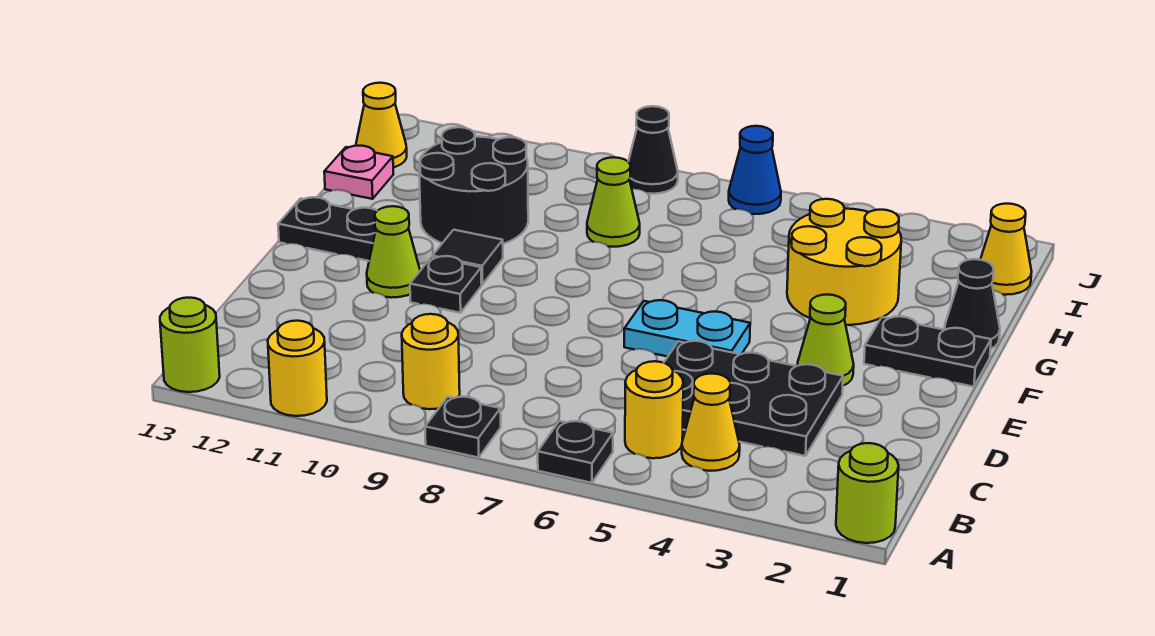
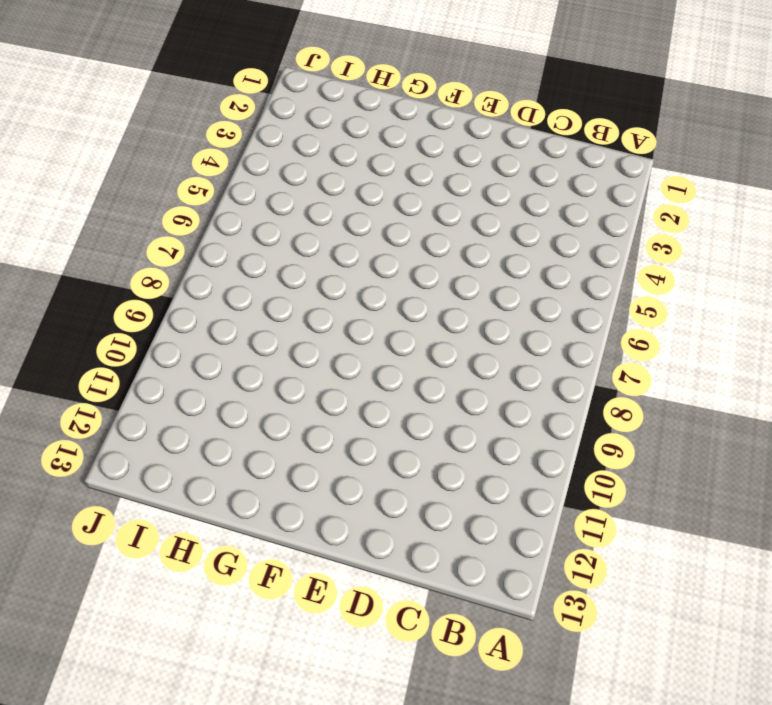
none -> lime 1x1 round brick [836,443,899,543]
none -> black 1x1 plate [538,421,613,483]
none -> black 1x1 plate [425,397,501,458]

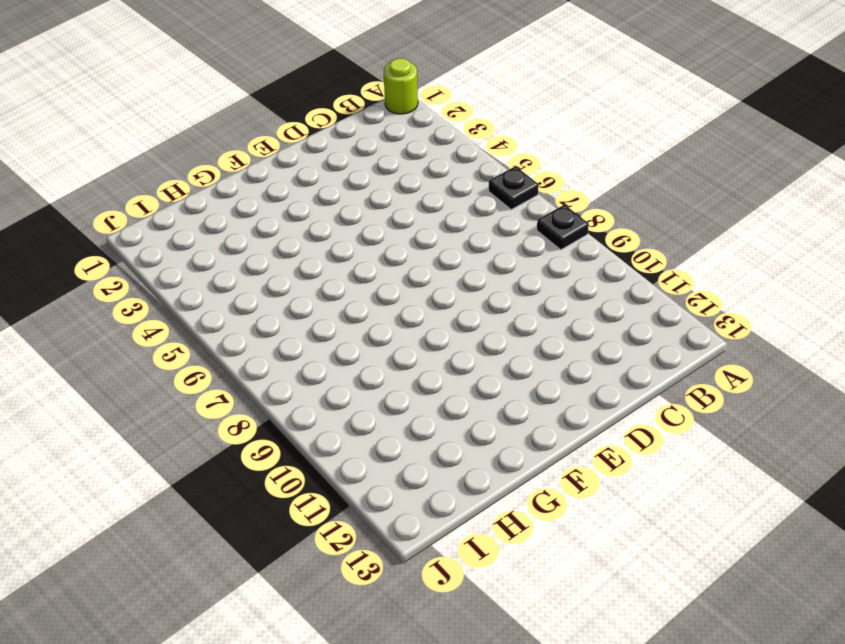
none -> yellow 1x1 round brick [268,321,327,416]
none -> lime 1x1 round brick [160,298,220,392]
none -> yellow 1x1 cone [682,374,740,471]

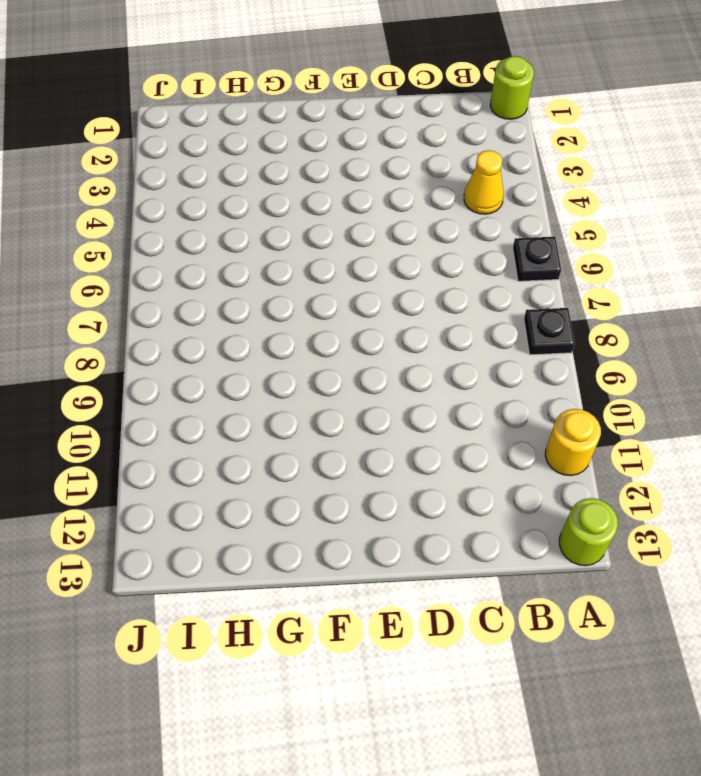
none -> yellow 1x1 round brick [625,361,683,458]
none -> yellow 1x1 round brick [402,314,460,409]
none -> black 2x3 plate [664,341,843,456]

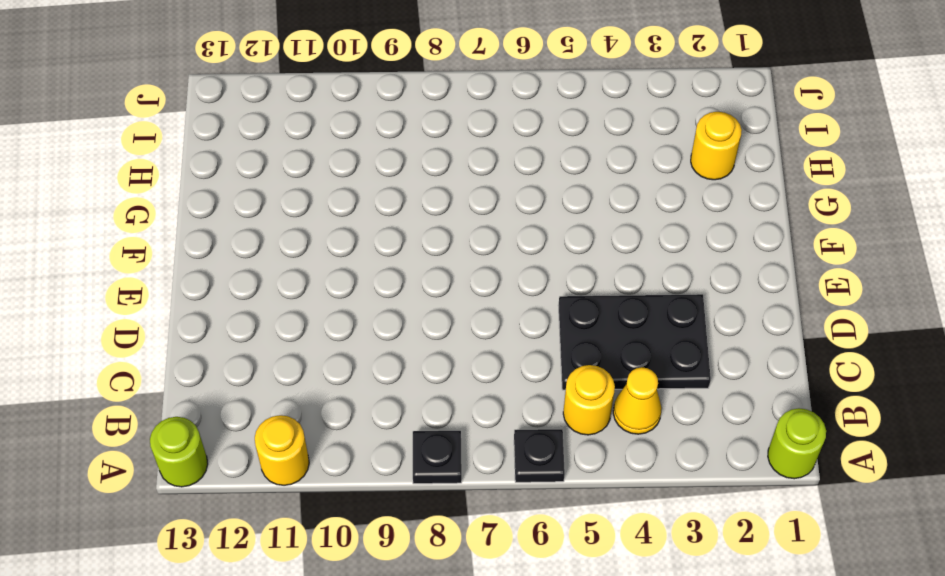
yellow 1x1 round brick [691,112,742,180] -> yellow 1x1 round brick moved to [402,314,460,409]
none -> lime 1x1 cone [797,295,854,386]
none -> cyan 1x2 plate [624,300,750,357]
none -> black 1x1 plate [410,256,482,313]

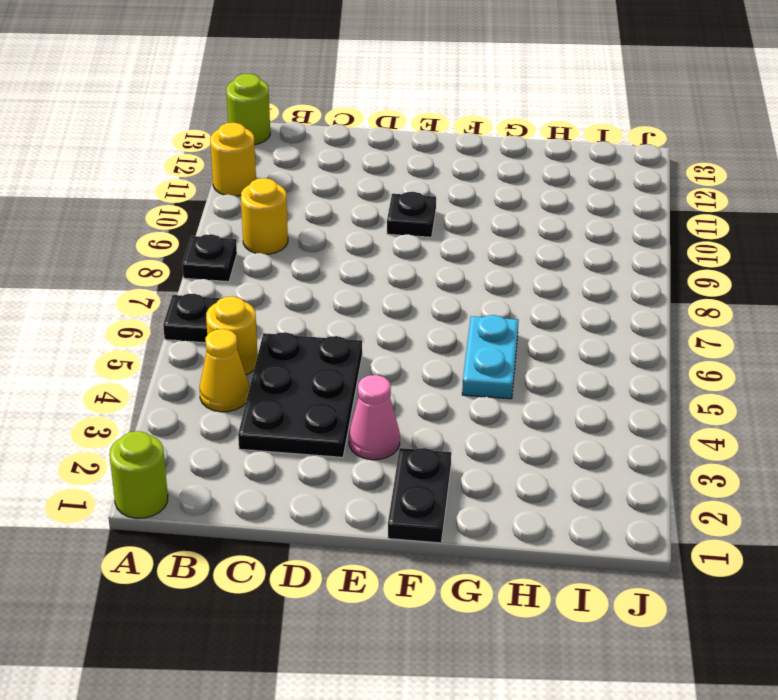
pink 1x1 cone [349,375,400,460] -> lime 1x1 cone [797,295,854,386]
cyan 1x2 plate [462,315,519,399] -> cyan 1x2 plate moved to [624,300,750,357]
none -> lime 1x1 cone [367,206,420,298]
none -> black 1x1 tile [432,230,503,285]
none -> black 1x2 plate [278,197,377,261]

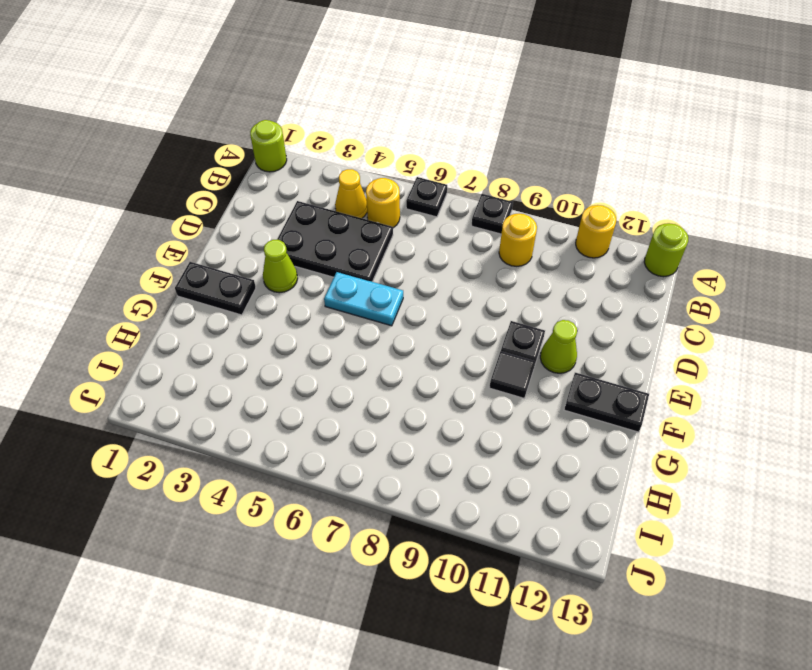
none -> black 1x1 cone [944,259,1000,349]
none -> yellow 2x2 round brick [787,199,901,325]
none -> black 2x2 round brick [419,127,528,244]

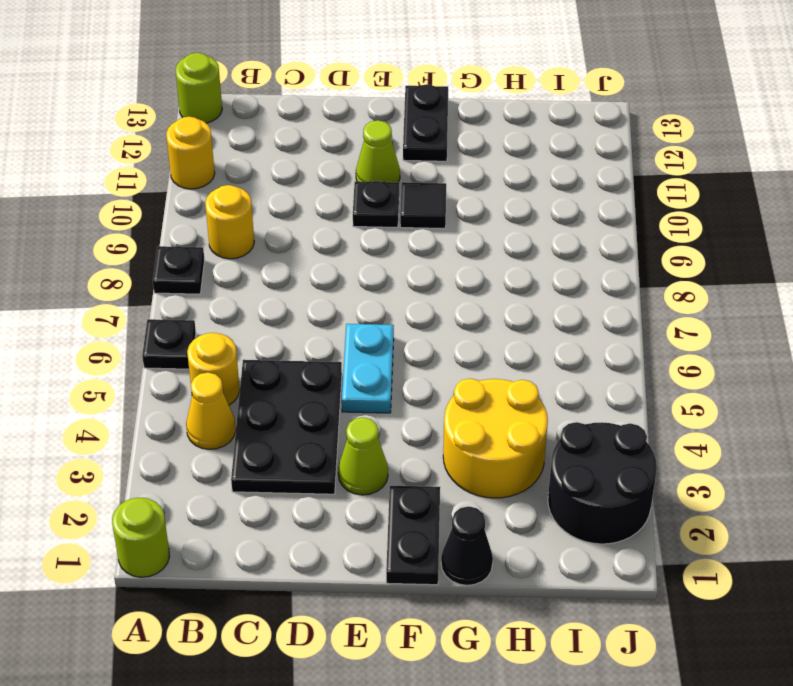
black 2x2 round brick [548,422,657,544] -> black 2x2 round brick moved to [419,127,528,244]
none -> lime 1x1 cone [587,157,640,247]
none -> pink 1x1 plate [324,146,393,199]
none -> yellow 1x1 cone [980,204,1032,295]

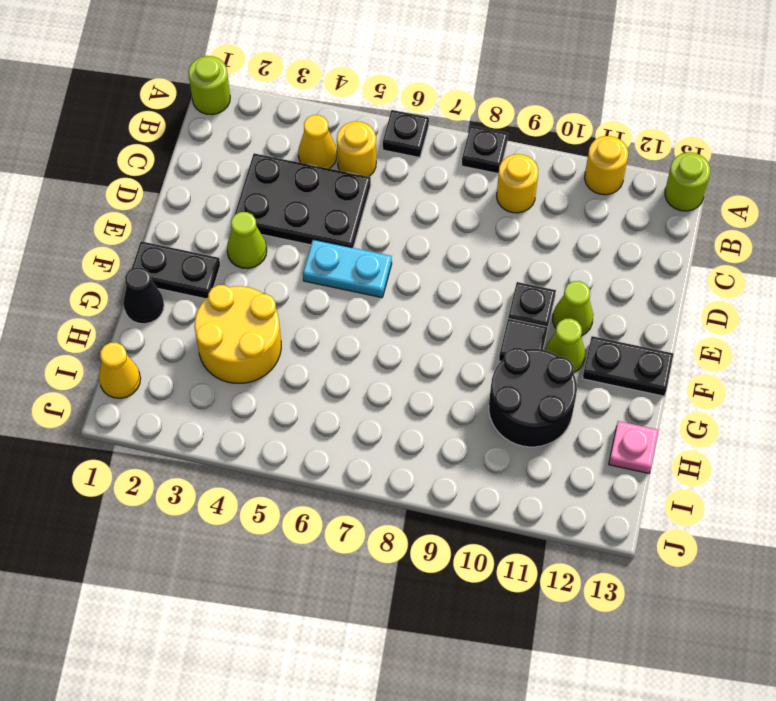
lime 1x1 cone [545,319,585,373] -> lime 1x1 cone moved to [587,157,640,247]
none -> yellow 1x1 cone [356,83,407,168]
none -> blue 1x1 cone [729,126,781,214]
none -> black 1x1 cone [628,106,678,194]

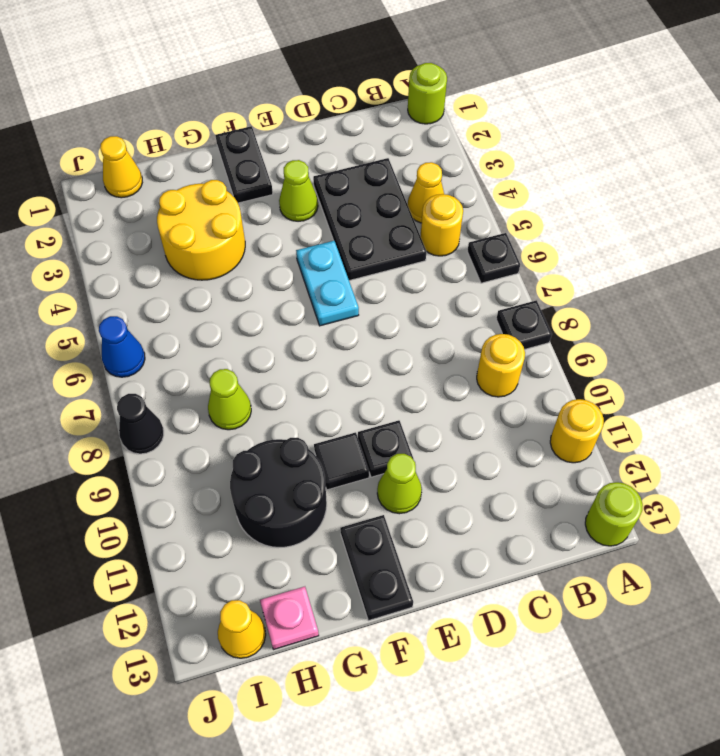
none -> black 1x1 cone [944,259,1000,349]

